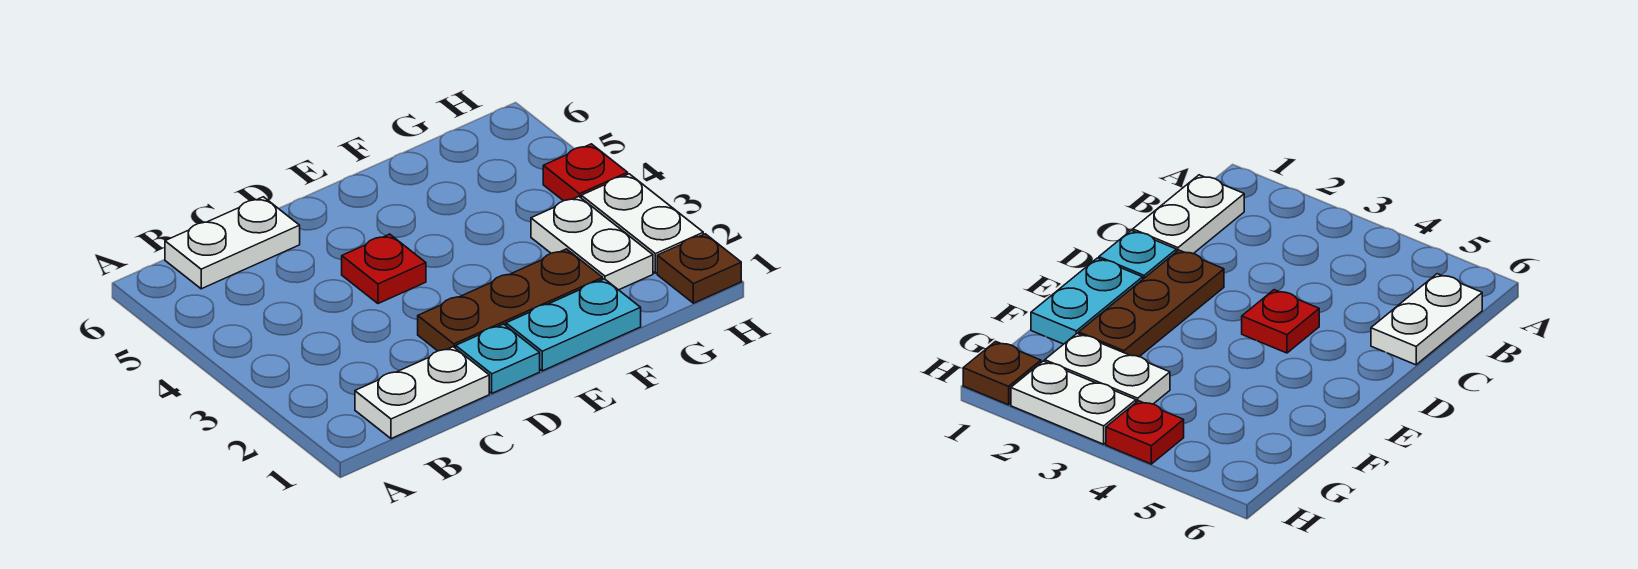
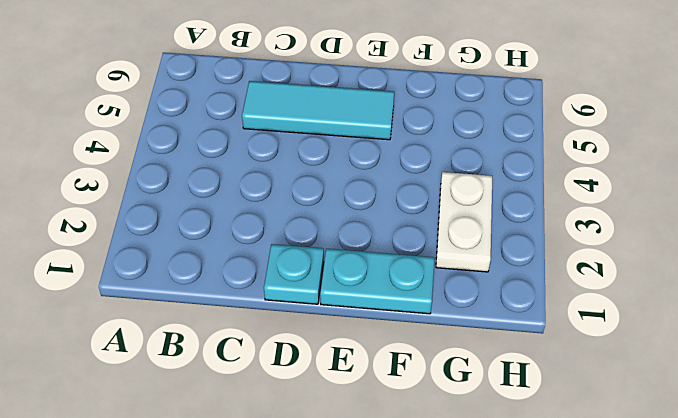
cyan 1x3 tile [242,81,394,140] -> none
none -> white 1x2 plate [355,347,489,439]
none -> white 1x2 plate [165,197,300,289]

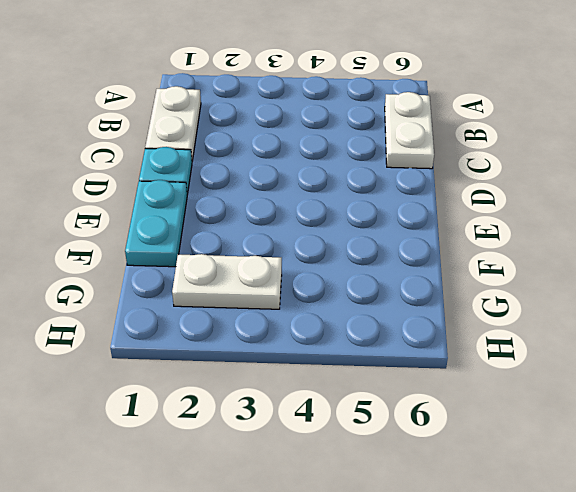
none -> brown 1x3 plate [418,249,603,351]
none -> red 1x1 plate [342,234,426,304]

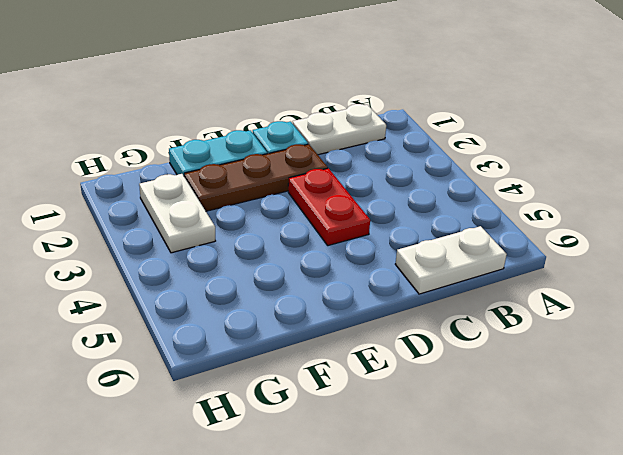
red 1x2 plate [288,168,370,246] -> red 1x1 plate [342,234,426,304]
none -> brown 1x1 plate [657,234,741,303]
none -> white 1x2 plate [581,174,703,273]

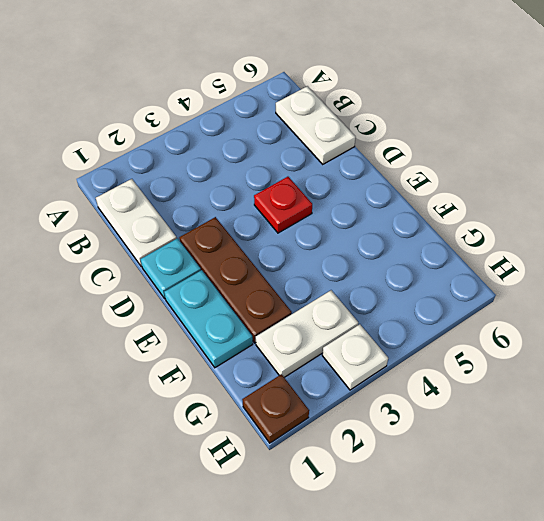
white 1x1 plate [322,324,388,390] -> white 1x2 plate [581,174,703,273]
none -> red 1x1 plate [543,144,628,201]

